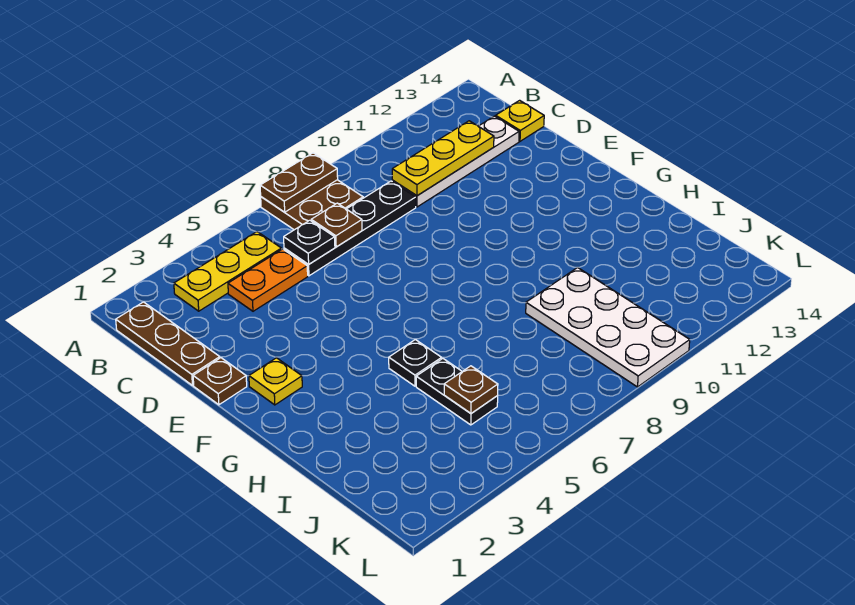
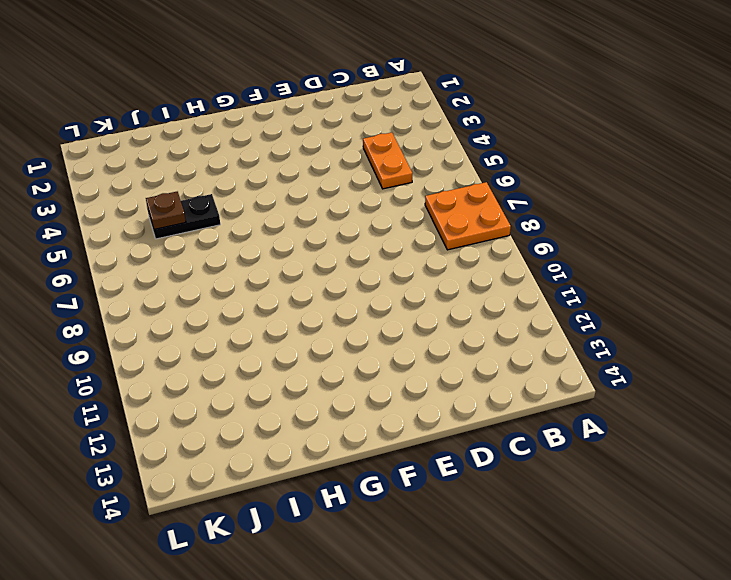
orange 2x2 plate [425,182,511,250] -> brown 2x2 plate [261,180,363,230]
none -> brown 1x3 plate [116,302,220,385]
none -> yellow 1x3 plate [174,232,281,311]
none -> black 1x4 plate [284,181,416,276]

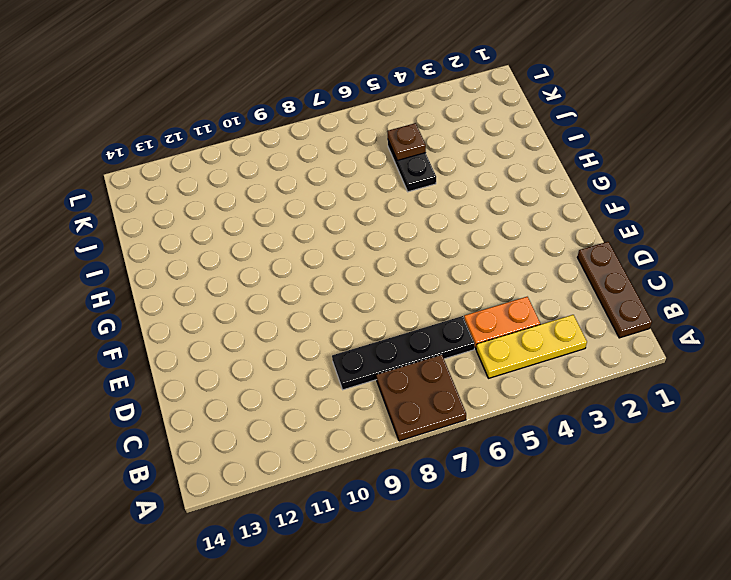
none -> white 1x4 plate [392,116,519,207]
none -> yellow 1x1 plate [496,100,544,141]
none -> brown 1x1 plate [193,358,247,405]

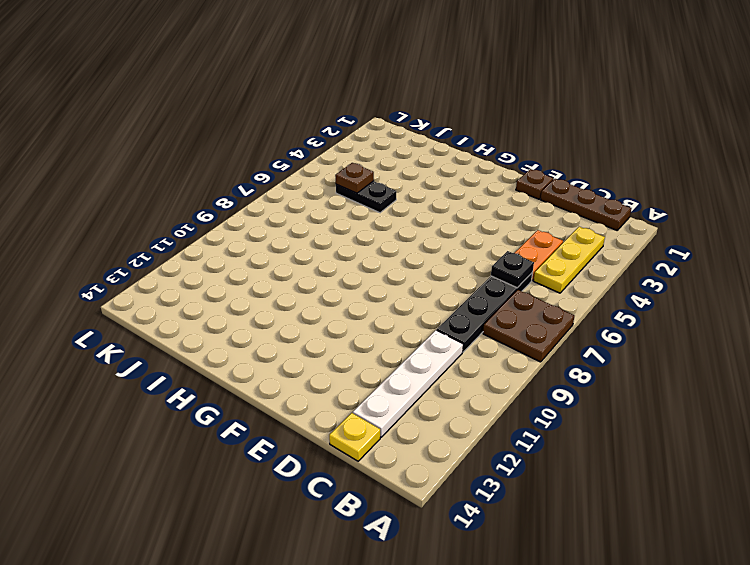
none -> yellow 1x1 plate [249,358,302,405]
none -> black 1x1 plate [389,340,442,386]
none -> white 2x4 plate [526,268,690,387]

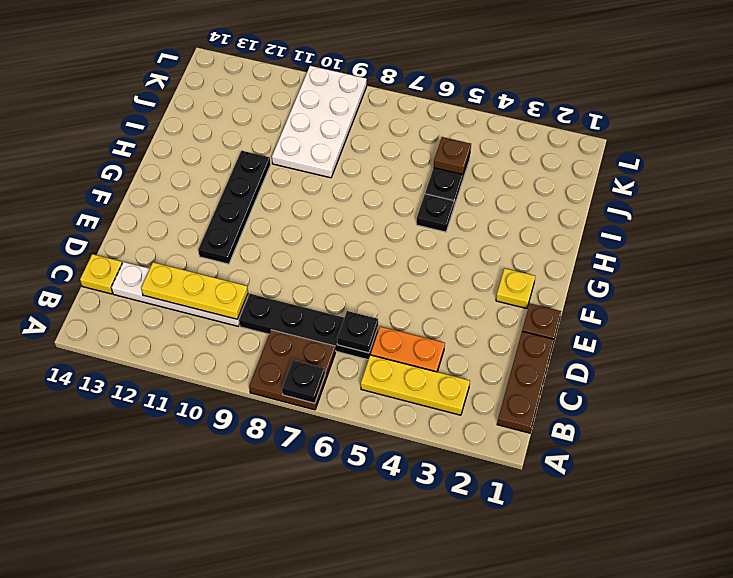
black 1x1 plate [282,360,325,403] -> brown 1x2 plate [260,153,338,212]
black 1x4 plate [198,151,271,264] -> none
none -> brown 1x1 plate [311,203,362,247]

